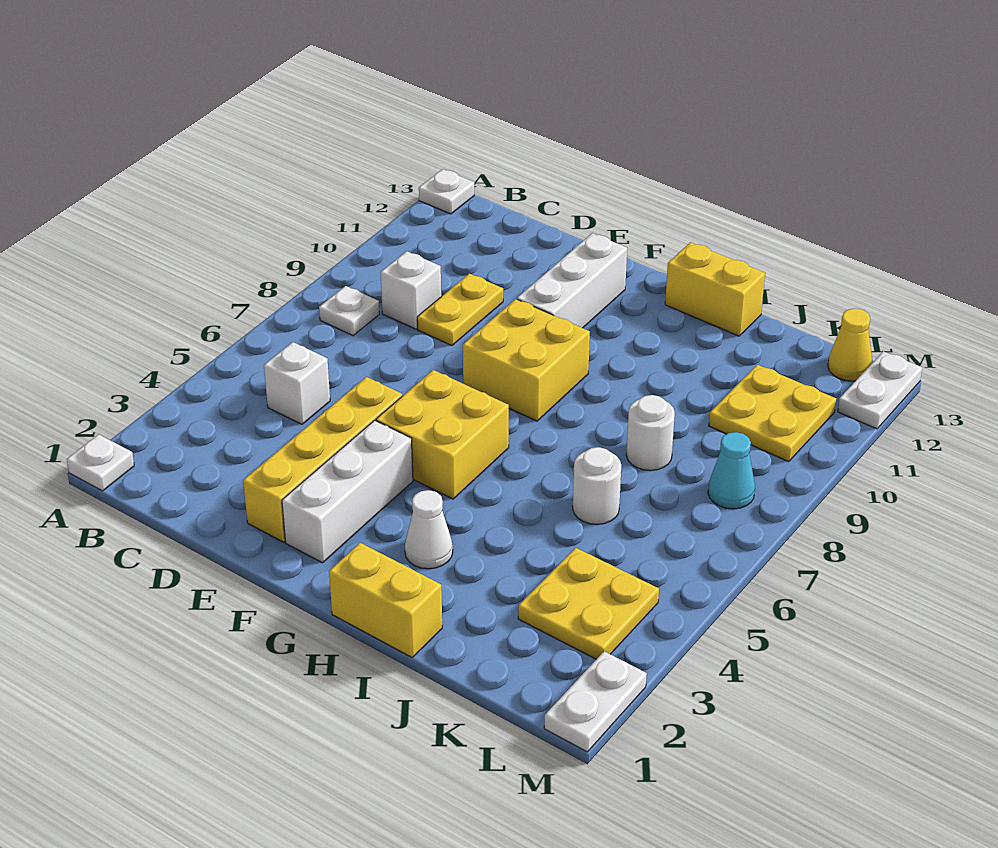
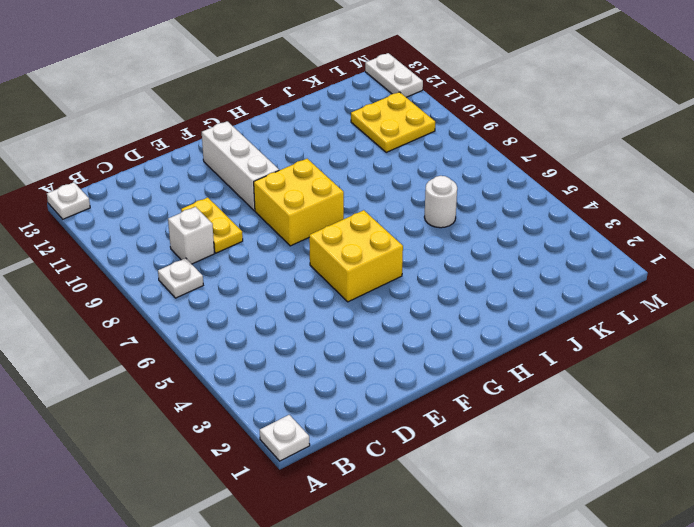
none -> white 1x1 brick [264,342,330,424]
none -> yellow 1x4 brick [243,377,402,542]
none -> white 1x3 brick [282,420,413,563]

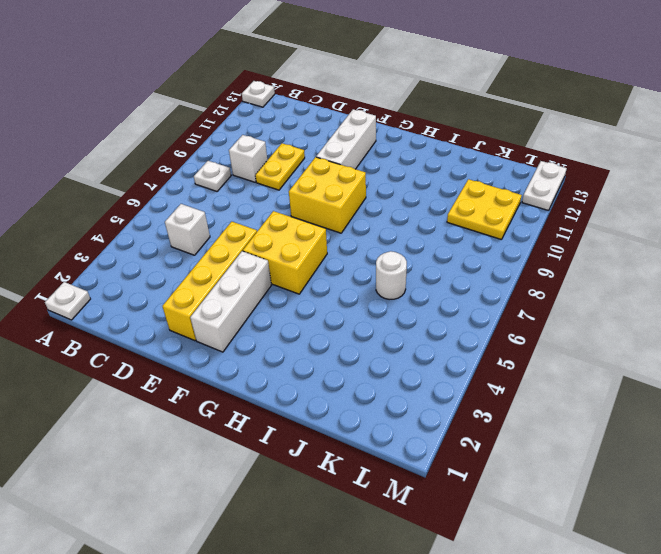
none -> yellow 1x2 brick [329,543,442,657]
none -> white 1x1 cone [405,490,453,569]
none -> yellow 1x2 brick [665,242,765,336]

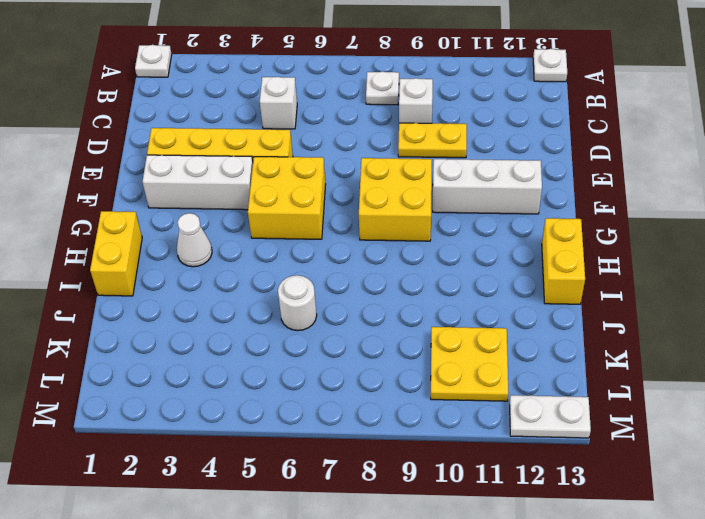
none -> white 1x1 round brick [626,395,675,471]
none -> yellow 2x2 plate [518,548,659,659]
none -> cyan 1x1 cone [708,432,755,509]

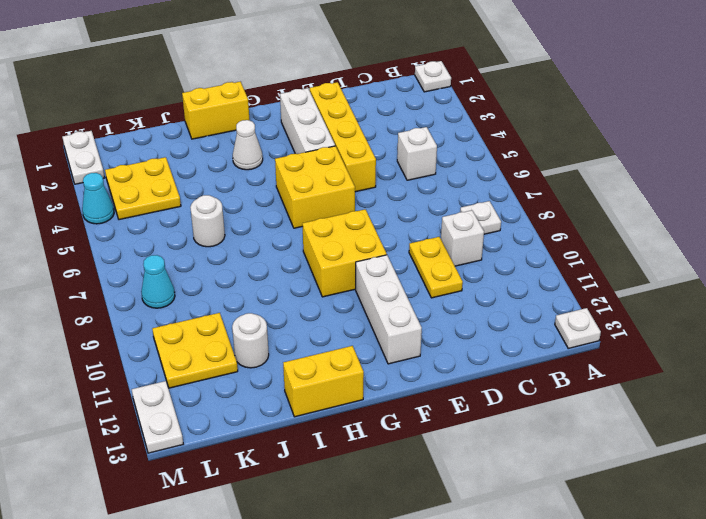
white 1x1 round brick [232,313,269,368] -> white 1x1 round brick moved to [626,395,675,471]
cyan 1x1 cone [82,173,114,224] -> none
none -> yellow 1x1 cone [828,308,872,381]

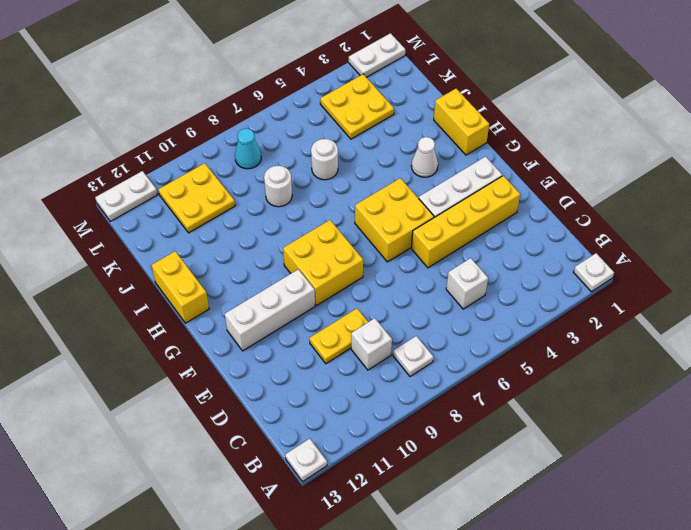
none -> yellow 1x1 cone [828,308,872,381]

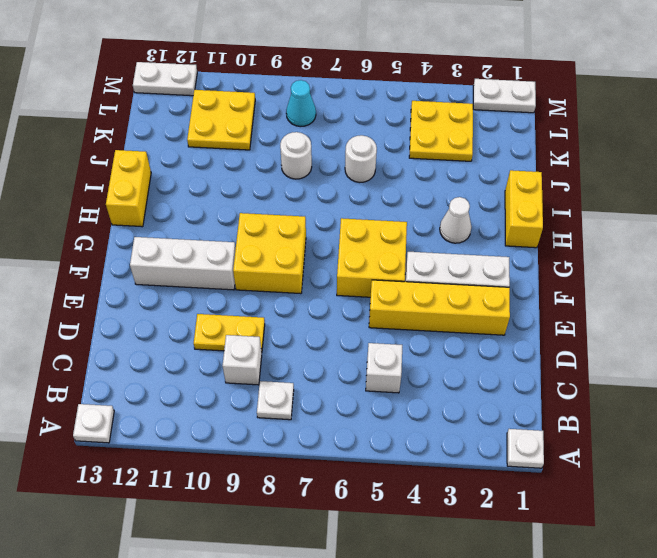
none -> yellow 1x1 cone [828,308,872,381]

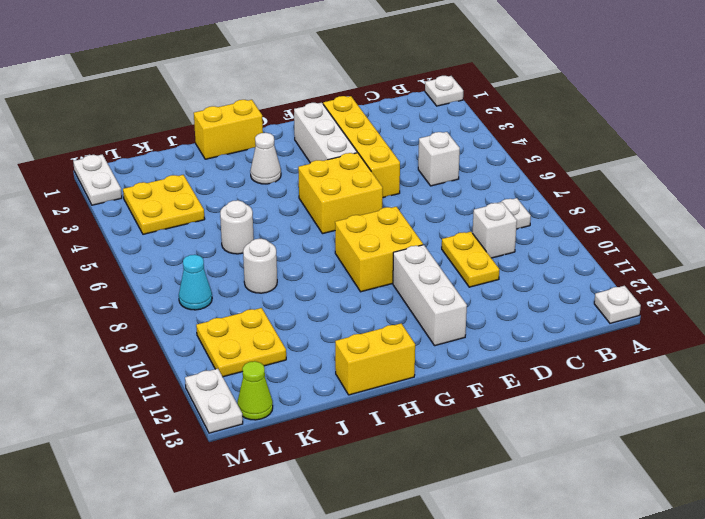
lime 1x1 cone [237,361,273,420] -> yellow 1x1 cone [828,308,872,381]

